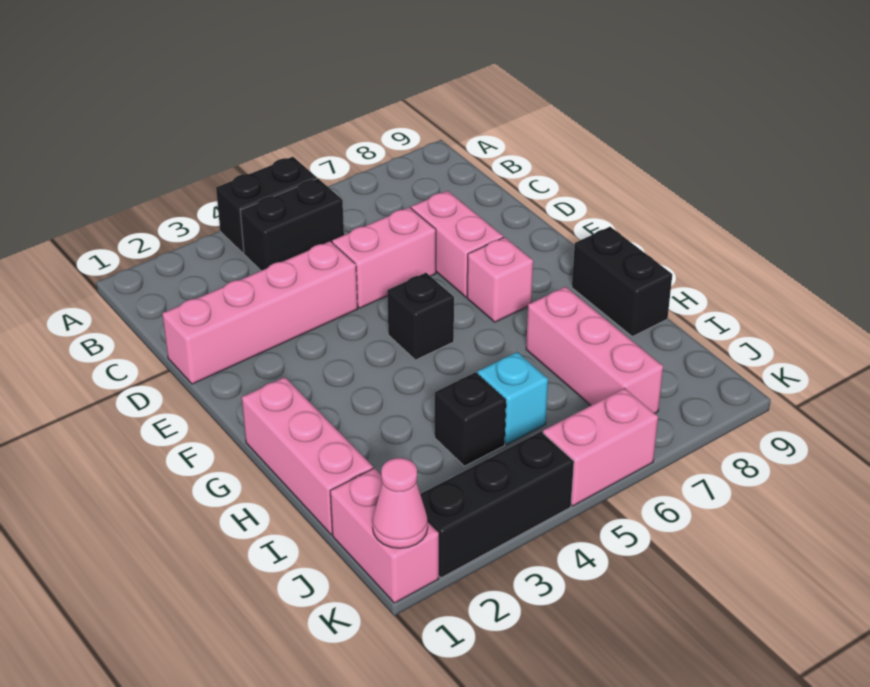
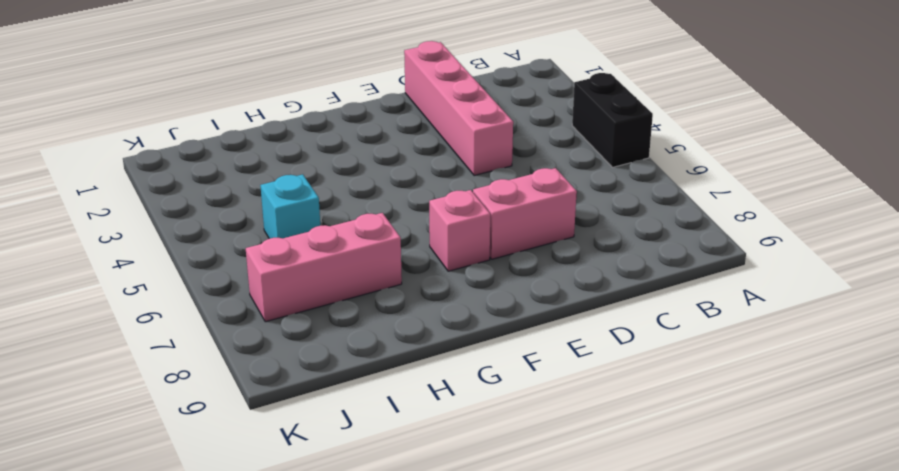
none -> black 1x2 brick [240,179,344,271]
none -> pink 1x2 brick [332,207,436,308]
none -> black 1x1 brick [387,273,454,360]

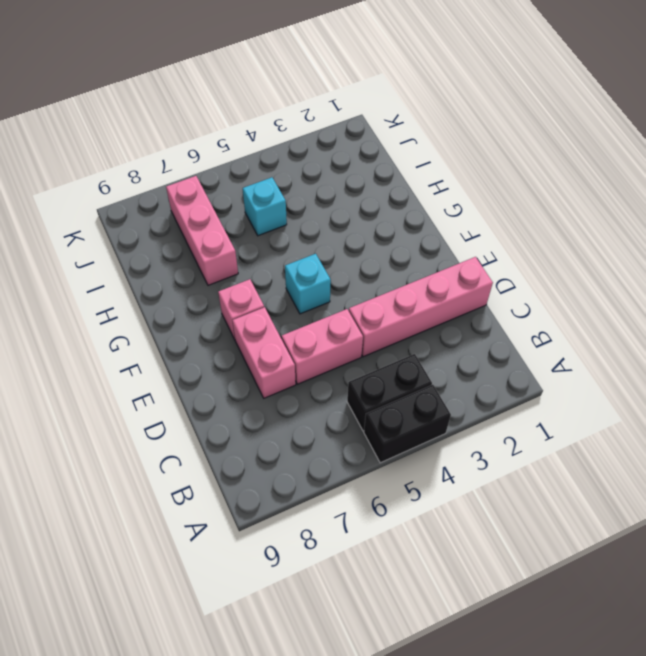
cyan 1x1 brick [285,254,331,314] -> black 1x1 brick [387,273,454,360]
none -> pink 1x3 brick [242,377,373,535]
none -> black 1x2 brick [572,227,672,336]
none -> black 1x1 brick [435,372,506,466]

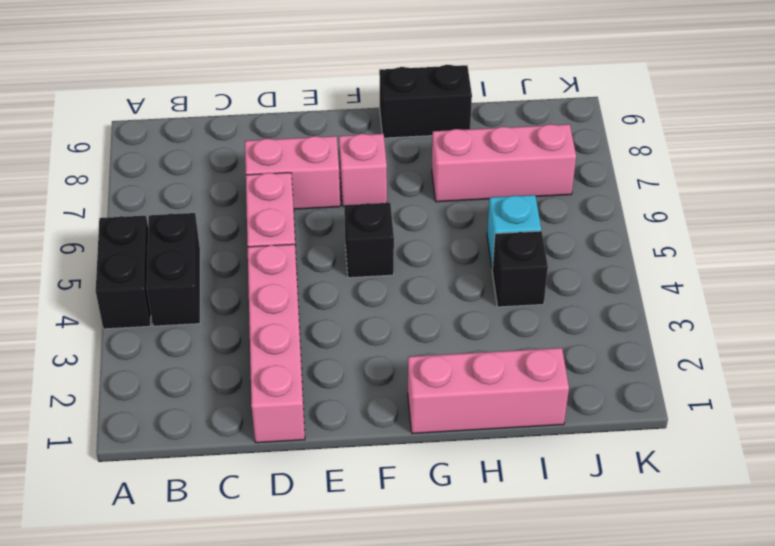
none -> pink 1x2 brick [330,468,439,603]
none -> black 1x3 brick [420,432,574,578]
none -> pink 1x2 brick [543,388,658,506]

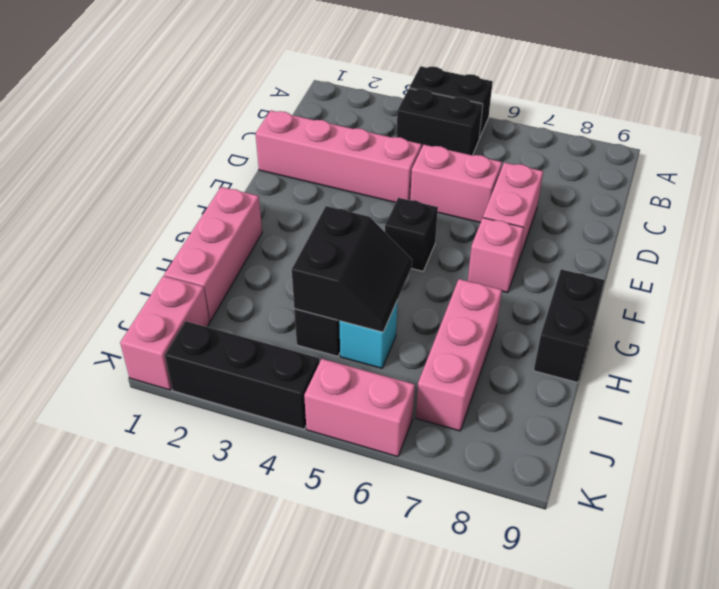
black 2x2 slope [292,206,412,332] -> none
none -> pink 1x1 cone [372,458,428,548]

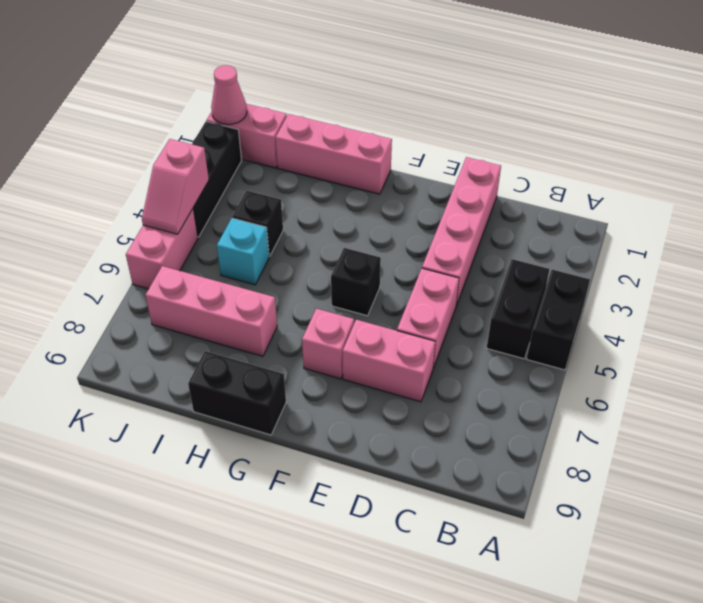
pink 1x2 slope [142,139,209,234] -> none

